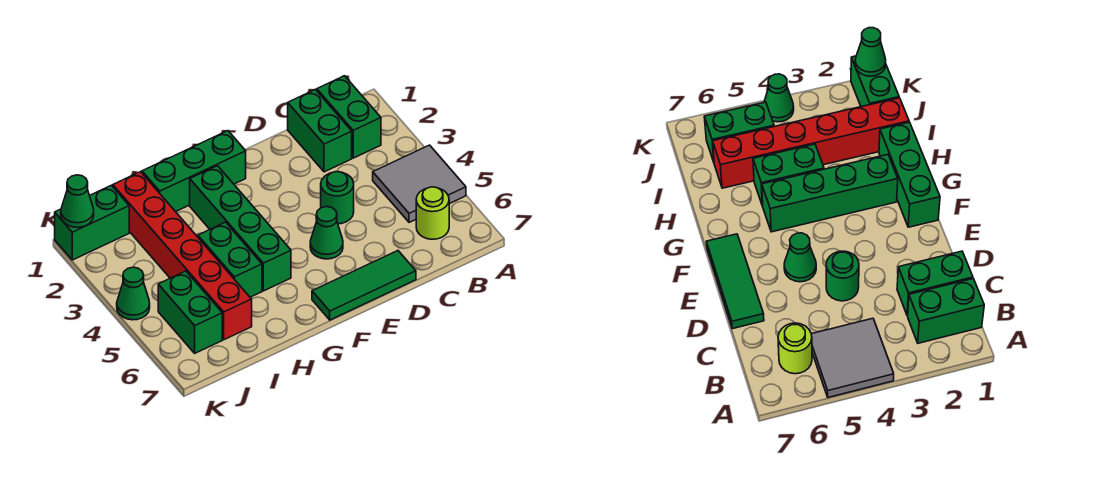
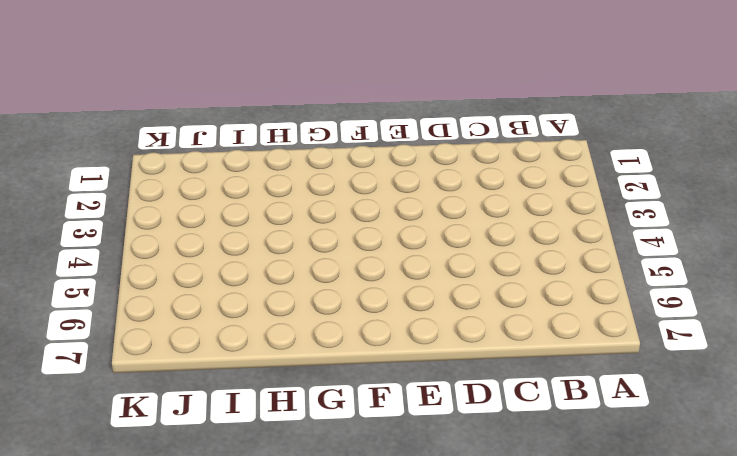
none -> grey 2x2 tile [373,145,466,222]
none -> green 1x2 brick [317,76,381,158]
none -> lime 1x1 round brick [416,187,449,239]

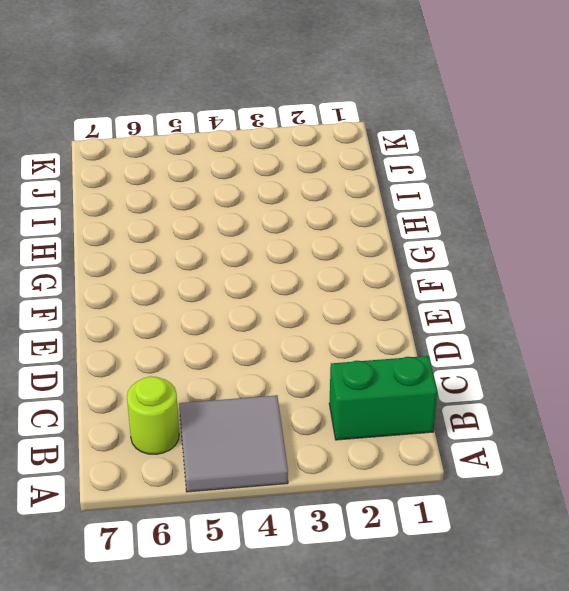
none -> green 1x2 brick [288,89,352,172]
none -> green 1x1 round brick [321,172,354,224]
none -> green 1x3 tile [312,251,416,320]

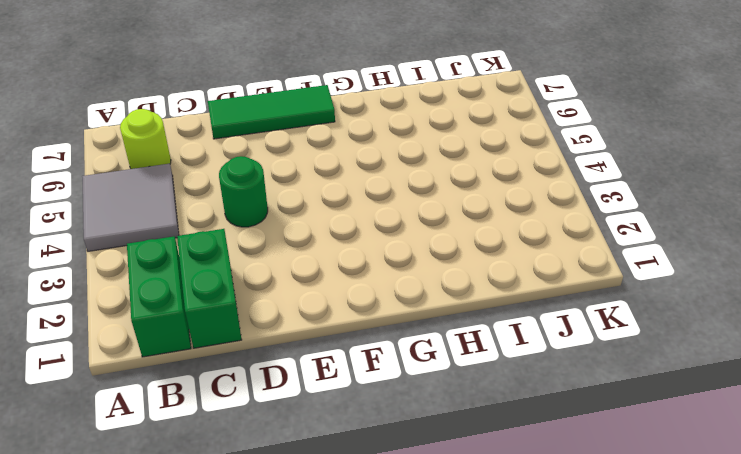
none -> green 1x1 cone [310,207,343,259]
none -> green 1x3 brick [142,131,246,212]
none -> green 1x4 brick [190,166,291,291]

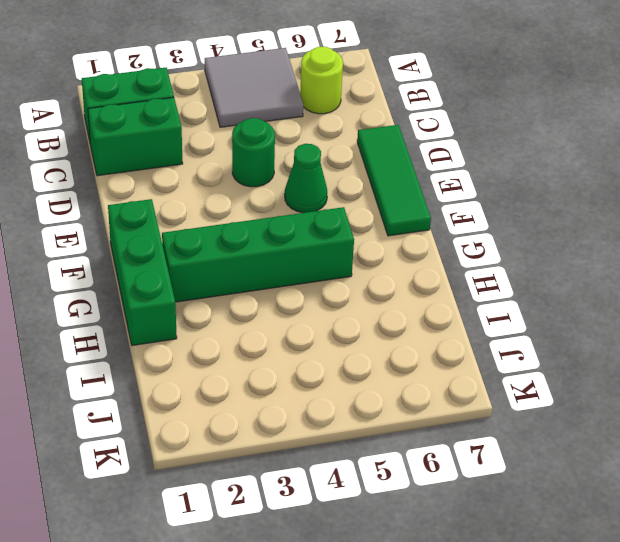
none -> green 1x2 brick [198,222,262,297]
none -> red 1x6 brick [113,172,252,340]
none -> green 1x2 brick [55,185,129,260]

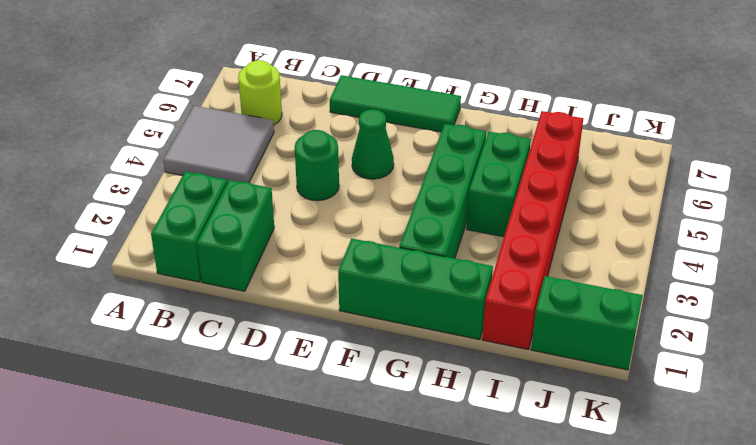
none -> green 1x2 brick [158,271,222,353]
none -> green 1x1 cone [117,267,150,320]
none -> green 1x1 cone [61,175,94,227]

